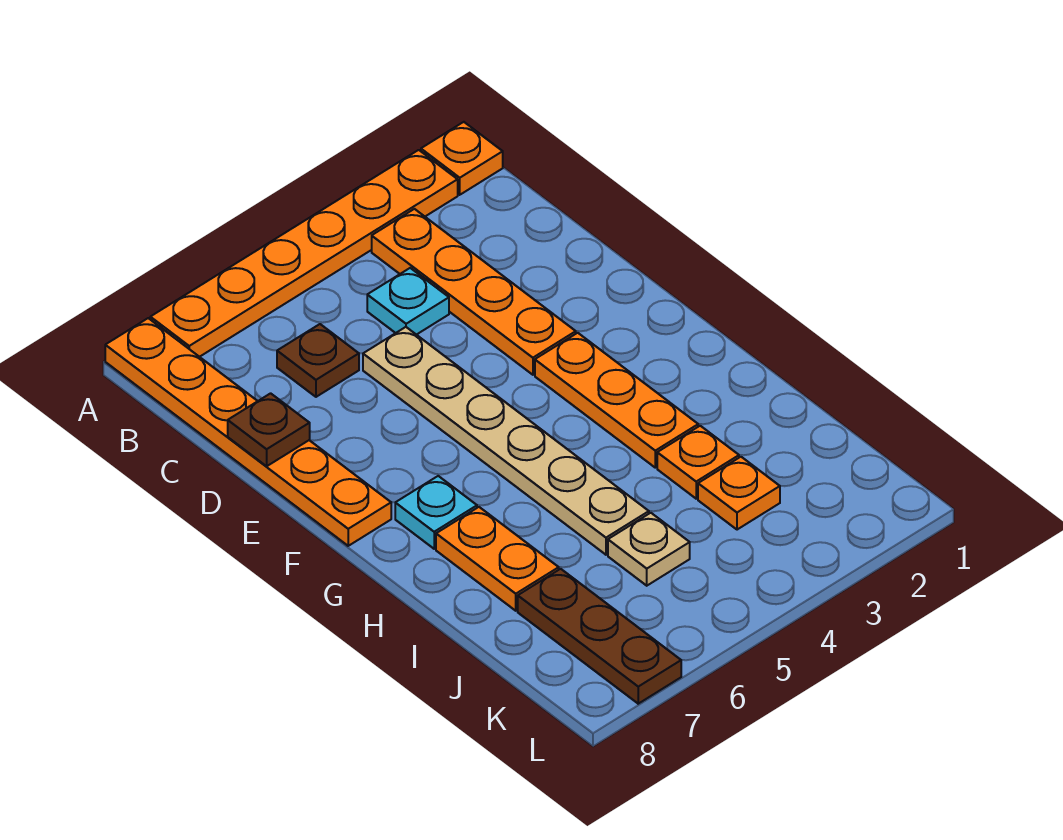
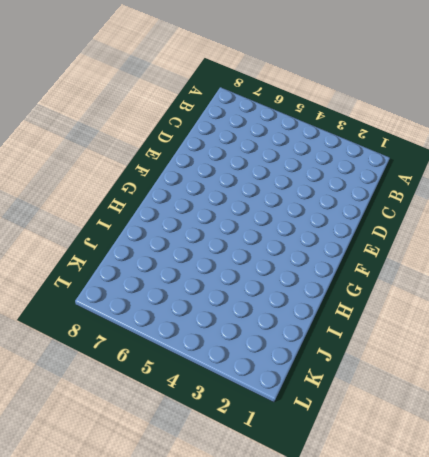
none -> orange 1x1 plate [421,122,503,195]
none -> orange 1x6 plate [150,150,458,357]
none -> orange 1x6 plate [105,318,391,546]

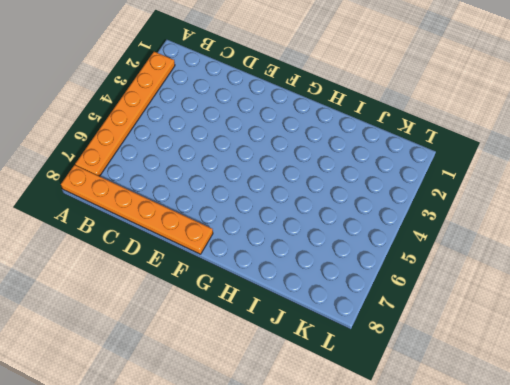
none -> orange 1x1 plate [421,122,503,195]
none -> orange 1x4 plate [372,209,576,375]
none -> cyan 1x1 plate [367,268,449,335]

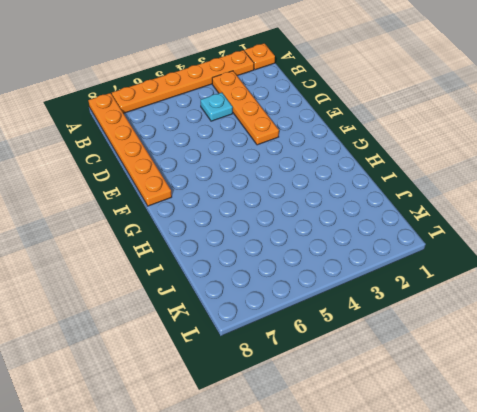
none -> brown 1x1 plate [277,324,359,397]
none -> tan 1x6 plate [363,327,649,555]
none -> orange 1x3 plate [535,333,698,468]

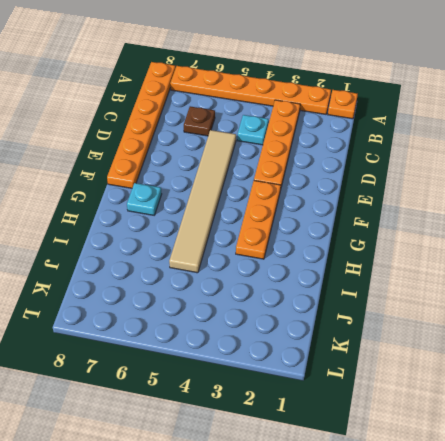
tan 1x6 tile [169,130,236,273] -> tan 1x6 plate [363,327,649,555]
none -> orange 1x2 plate [436,507,559,611]
none -> orange 1x1 plate [657,426,739,499]
none -> orange 1x1 plate [698,457,780,530]

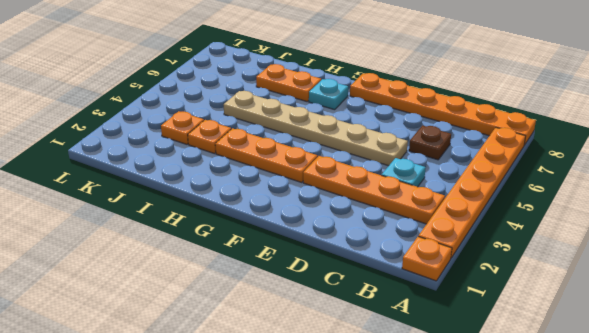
none -> tan 1x1 plate [608,513,690,586]
none -> brown 1x3 plate [518,569,681,704]
none -> brown 1x1 plate [228,393,310,466]

